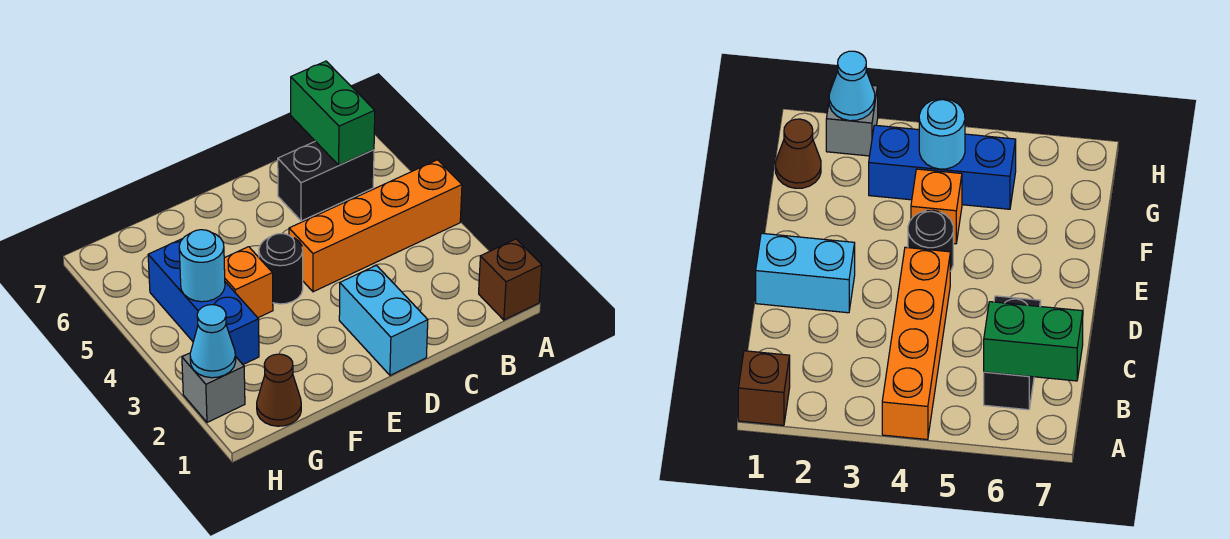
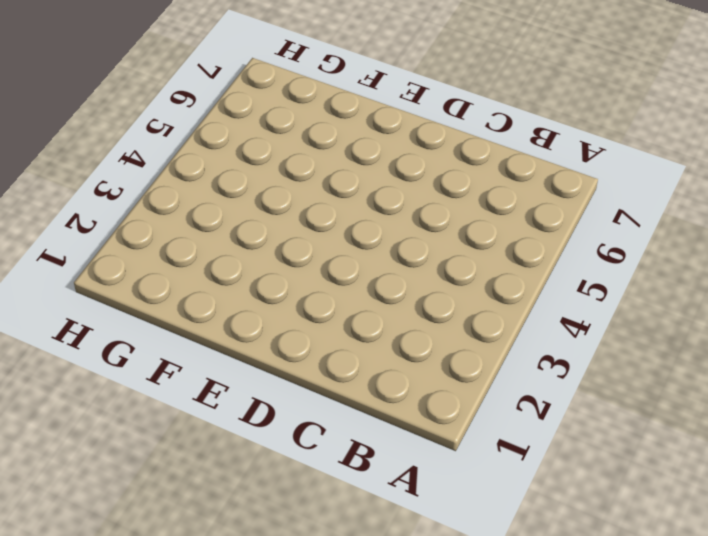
none -> brown 1x1 brick [479,239,542,320]
none -> orange 1x4 brick [289,160,462,292]
none -> black 1x2 brick [278,141,374,221]

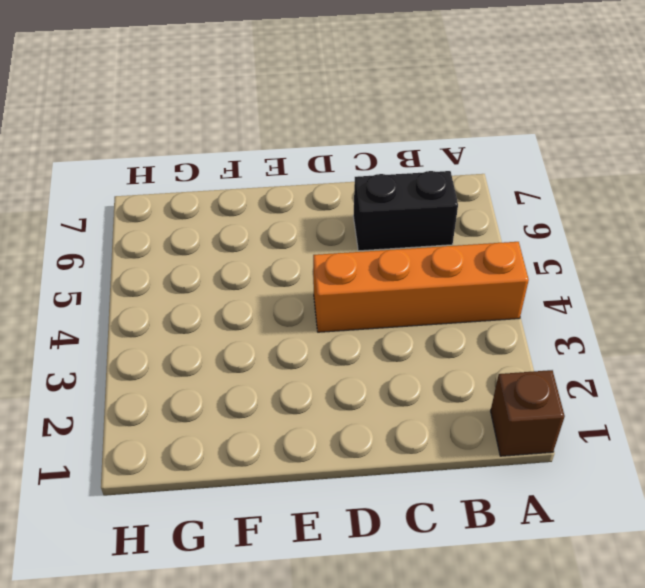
none -> cyan 1x2 brick [339,265,428,375]
none -> black 1x1 round brick [259,234,303,304]
none -> orange 1x1 brick [224,247,273,318]

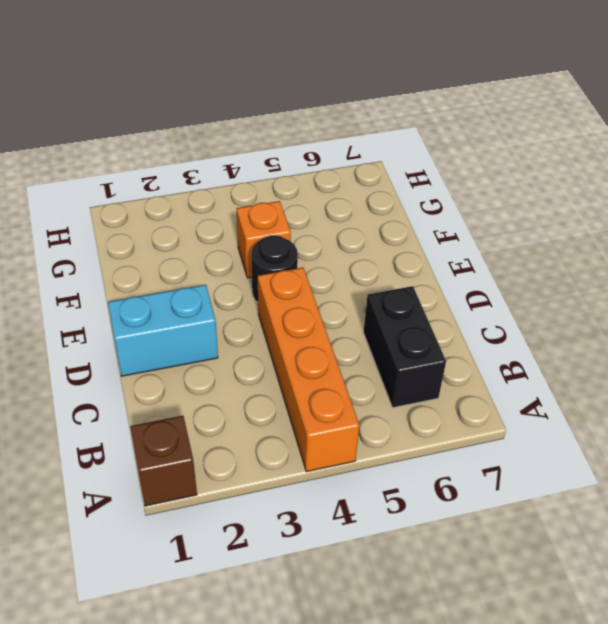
none -> brown 1x1 cone [257,354,301,426]
none -> blue 1x3 brick [148,239,259,364]
none -> grey 1x1 brick [182,353,245,422]

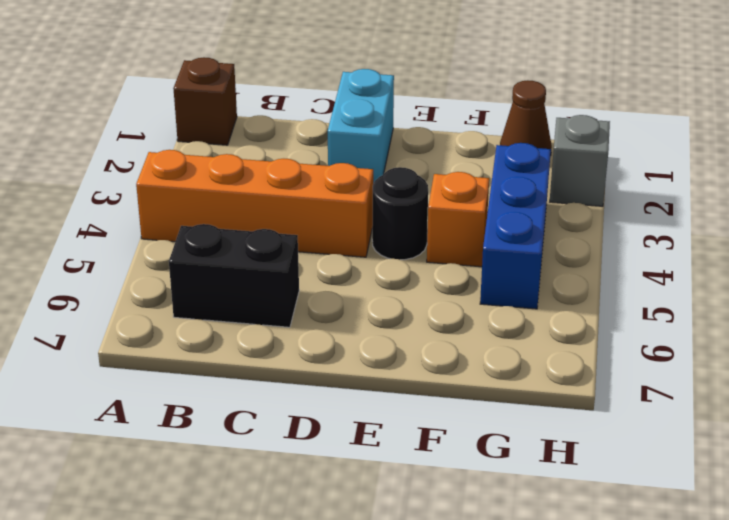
none -> green 1x2 brick [291,61,375,165]
none -> cyan 1x1 round brick [179,230,225,302]
none -> cyan 1x1 cone [190,305,236,378]

